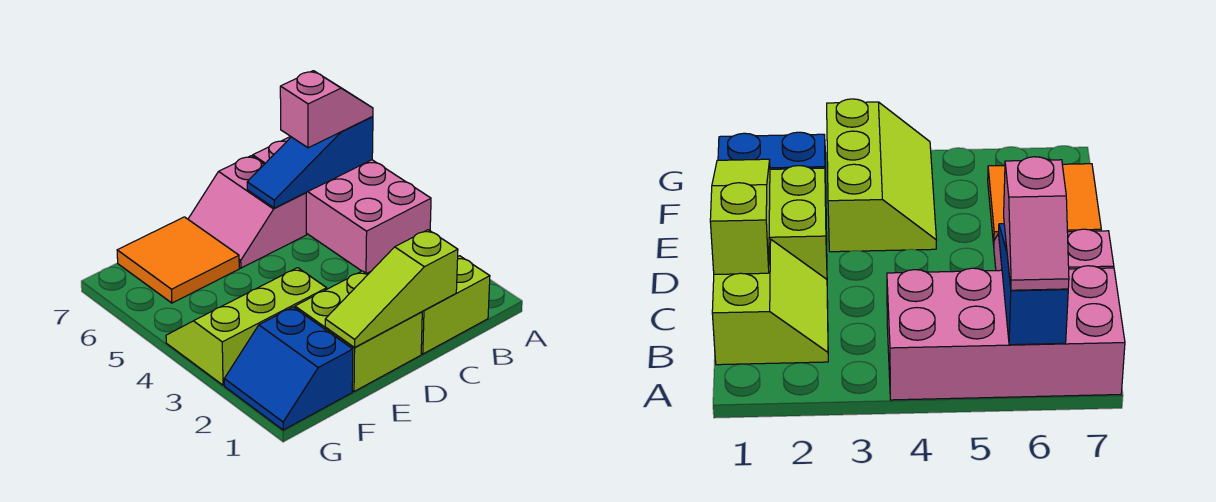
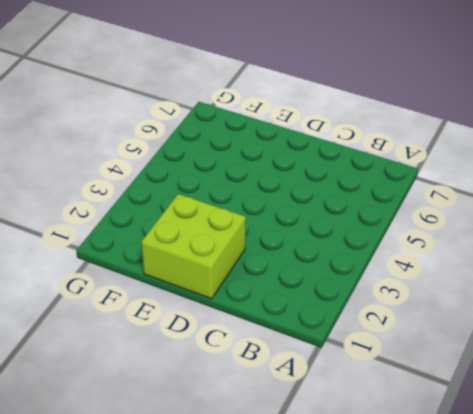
none -> pink 2x4 brick [253,137,431,274]
none -> lime 2x2 slope [421,256,490,354]

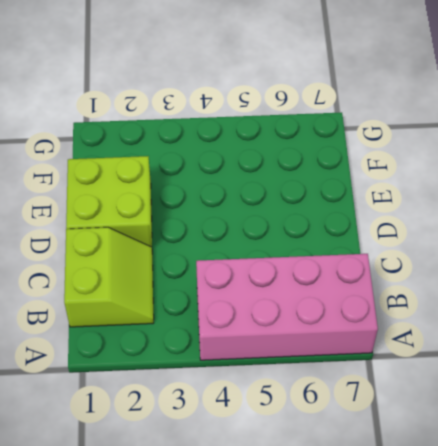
none -> pink 2x2 slope [188,156,306,268]
none -> lime 2x3 slope [166,268,327,385]

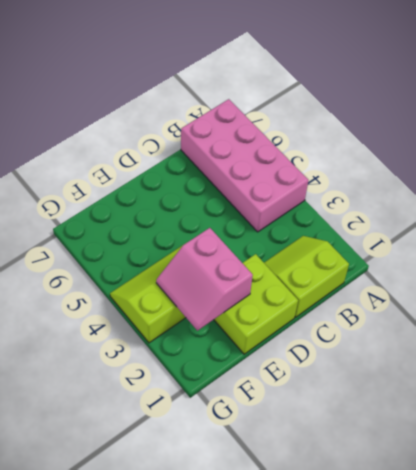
pink 2x2 slope [156,228,253,331] -> pink 2x2 slope moved to [188,156,306,268]
none -> orange 2x2 tile [117,217,239,303]
none -> blue 2x2 slope [224,307,353,430]

